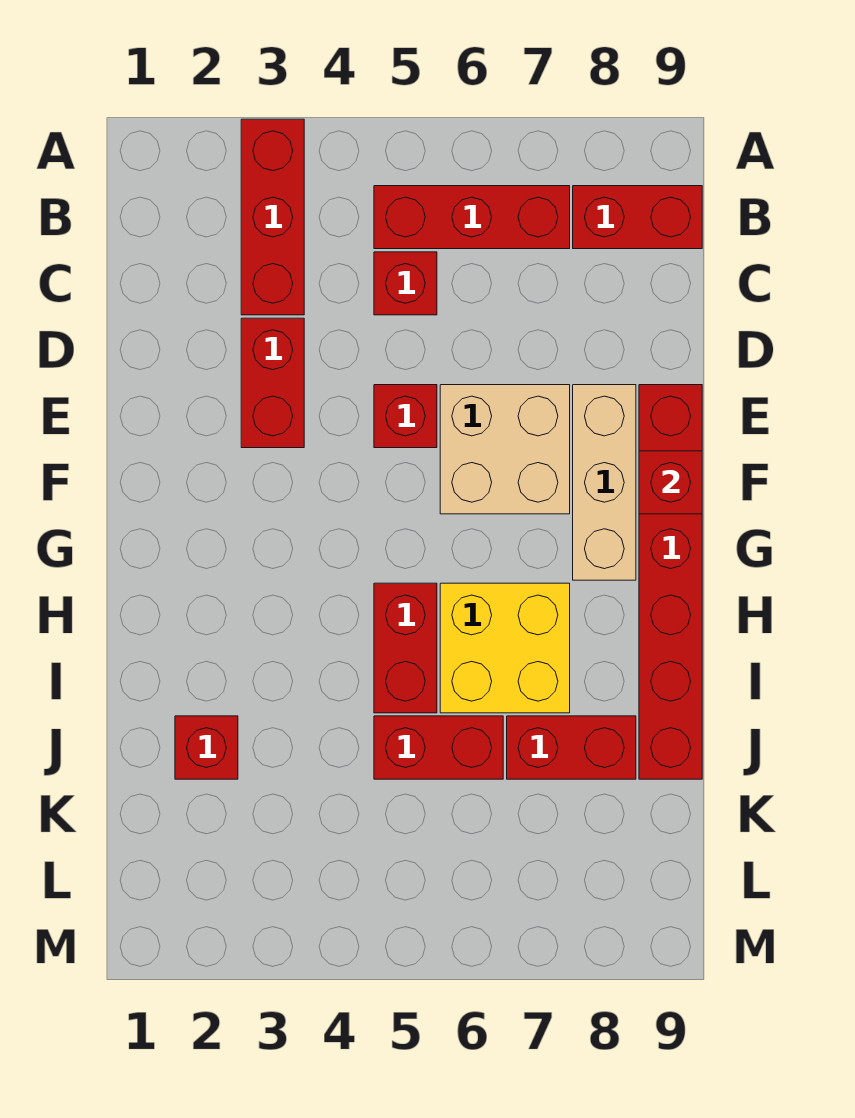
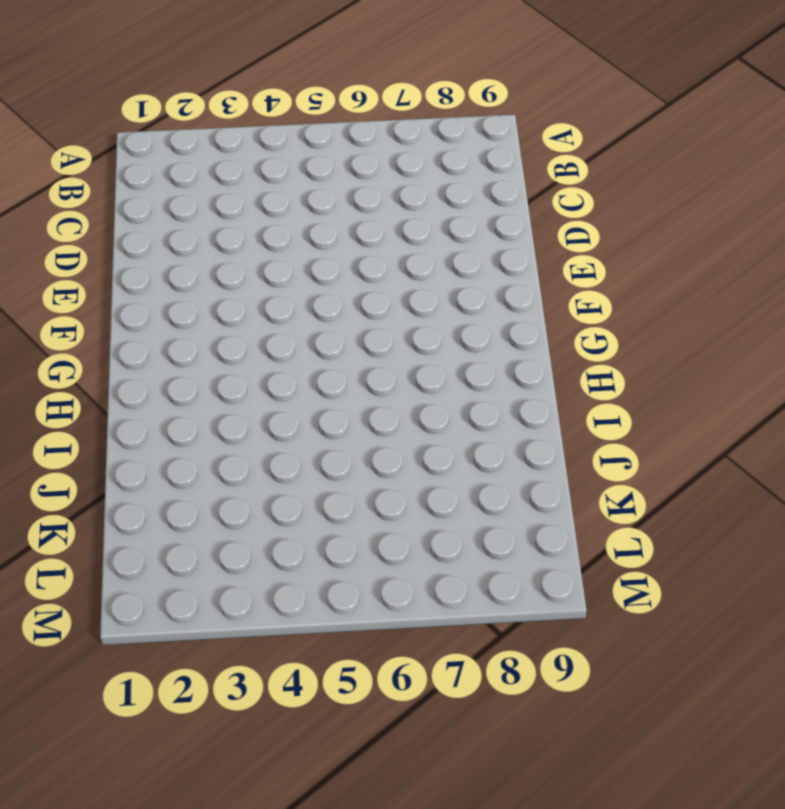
none -> red 1x3 brick [241,119,304,315]
none -> red 1x3 brick [374,186,570,249]
none -> red 1x2 brick [573,186,702,249]

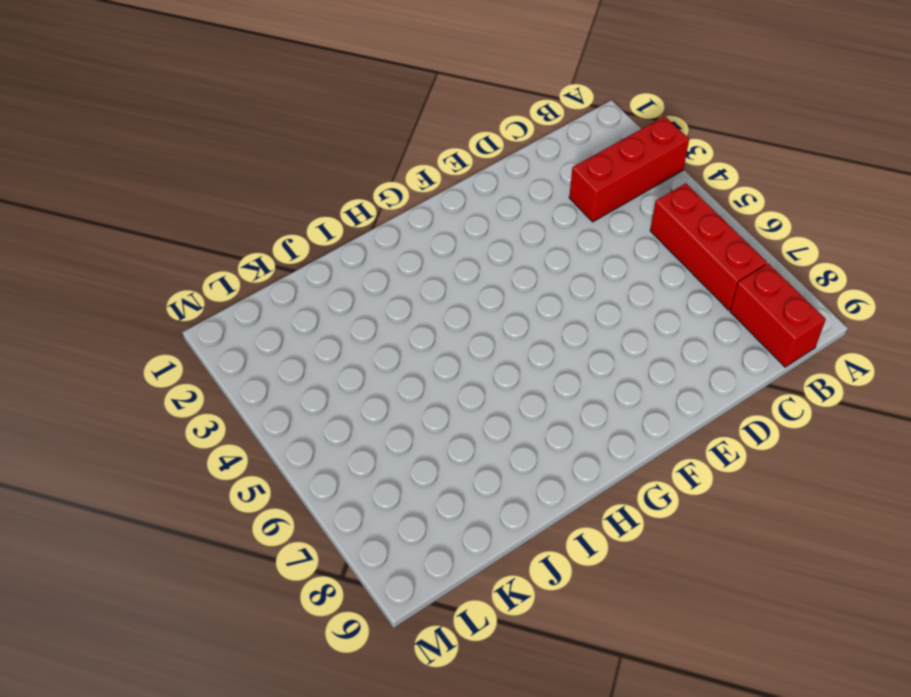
none -> red 1x1 brick [374,252,437,315]
none -> red 1x2 brick [241,318,304,448]
none -> red 1x1 brick [374,385,437,448]

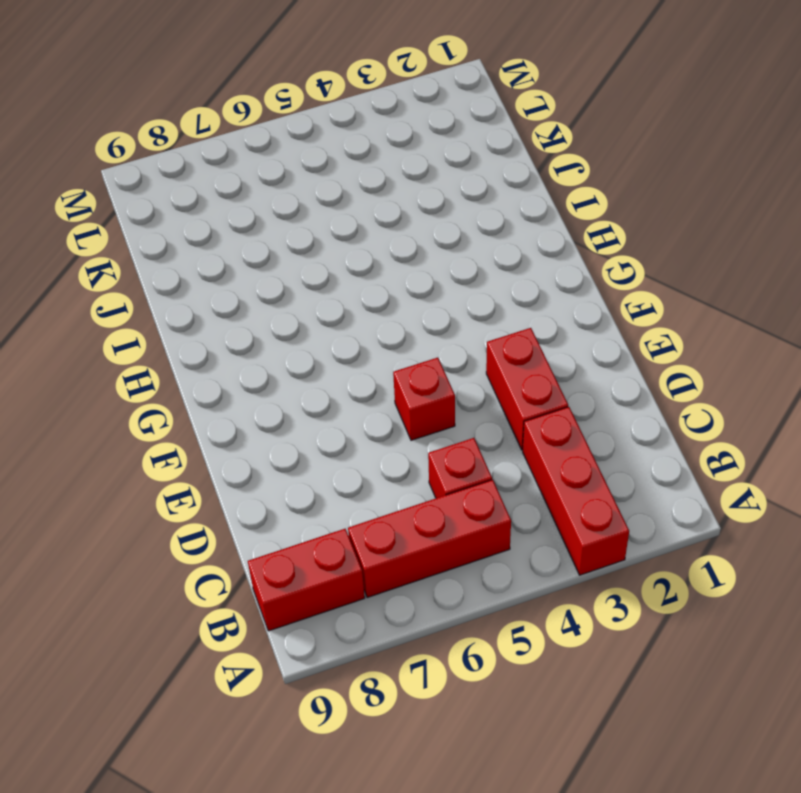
none -> tan 2x2 brick [440,385,570,514]
none -> tan 1x3 brick [573,385,636,580]
none -> red 1x6 brick [639,385,702,779]

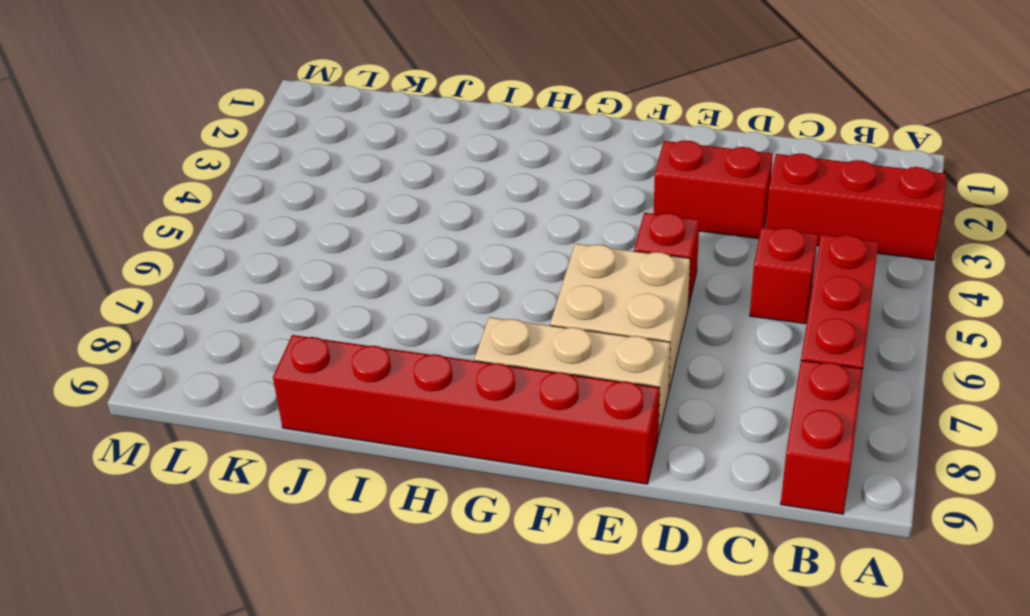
none -> red 1x2 brick [374,583,437,713]
none -> yellow 2x2 brick [440,583,570,713]
none -> red 1x1 brick [175,716,238,779]

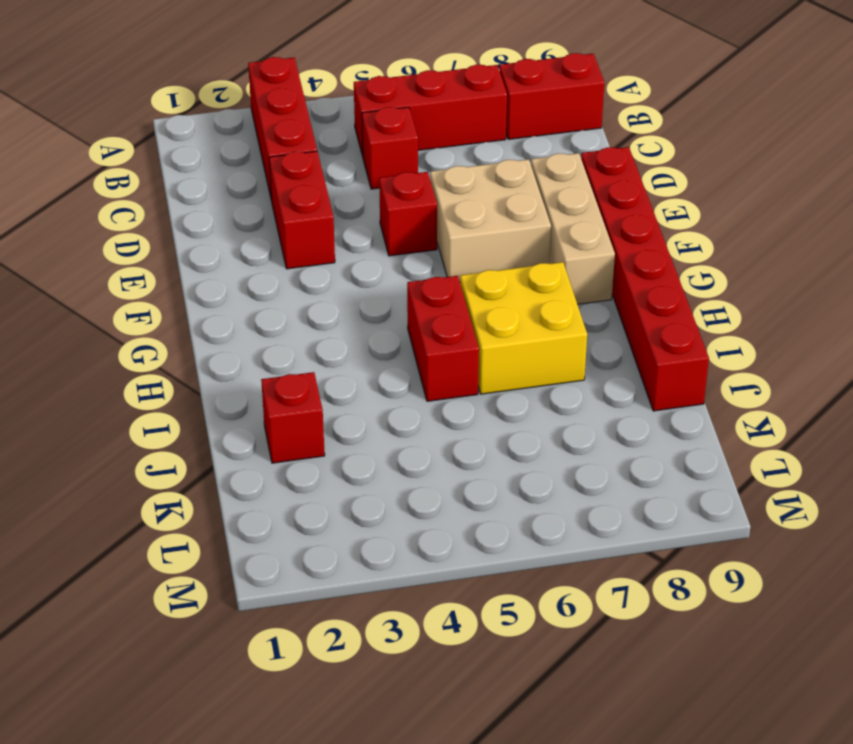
none -> red 1x2 brick [374,716,503,779]
none -> red 1x2 brick [507,716,636,779]
none -> red 1x1 brick [639,451,702,514]

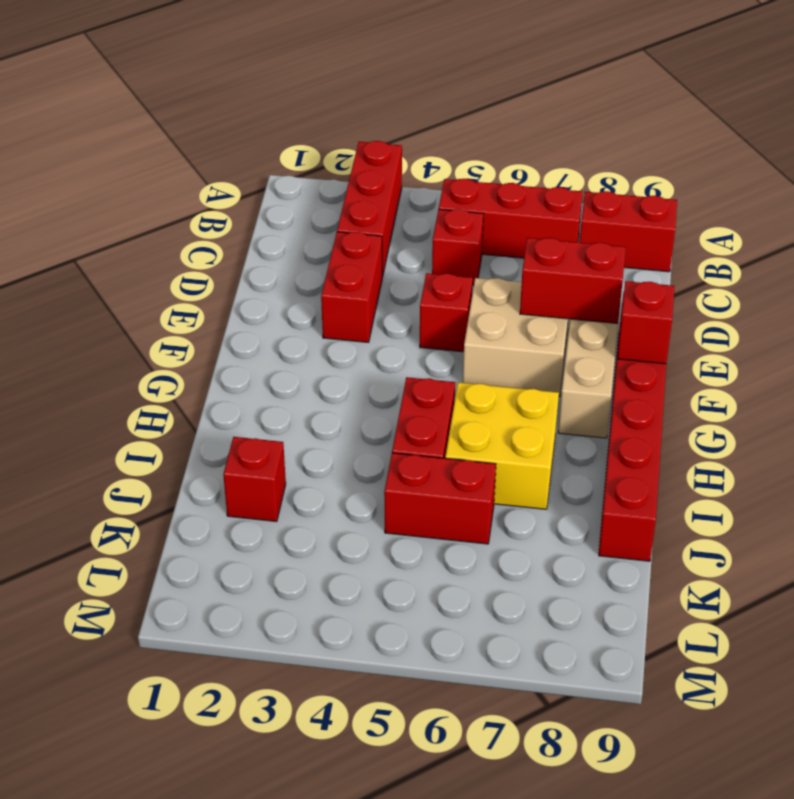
red 1x2 brick [520,238,626,324] -> red 1x2 brick moved to [507,716,636,779]

